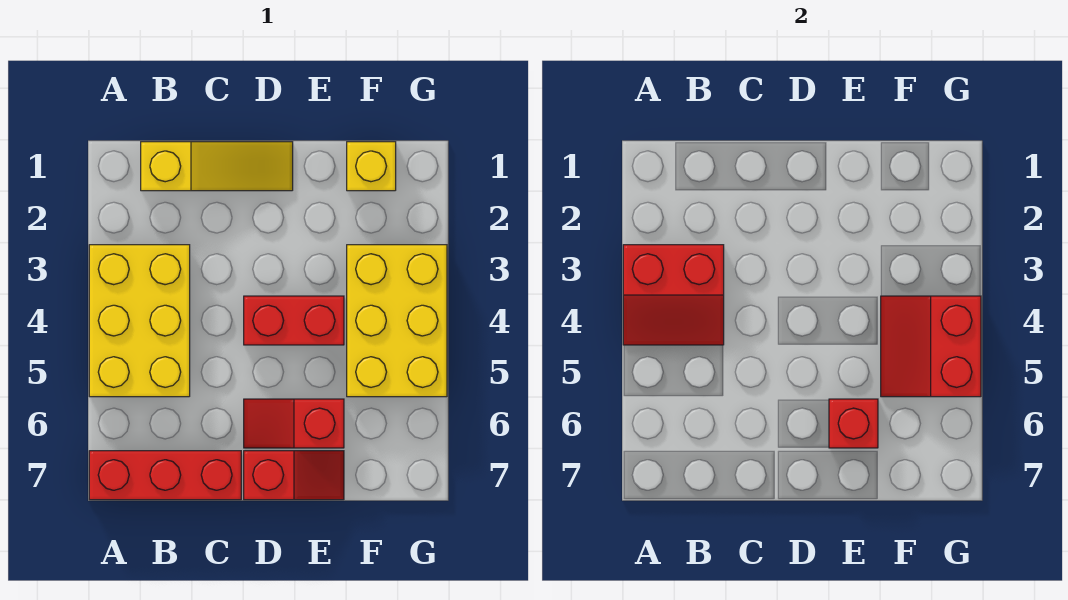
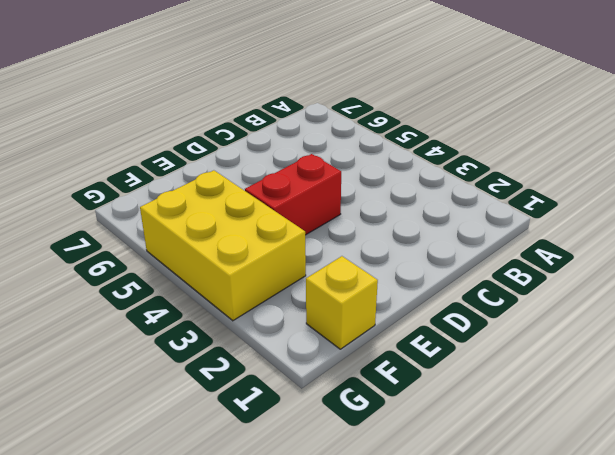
none -> yellow 2x3 brick [89,245,190,397]
none -> red 1x3 brick [89,451,241,500]

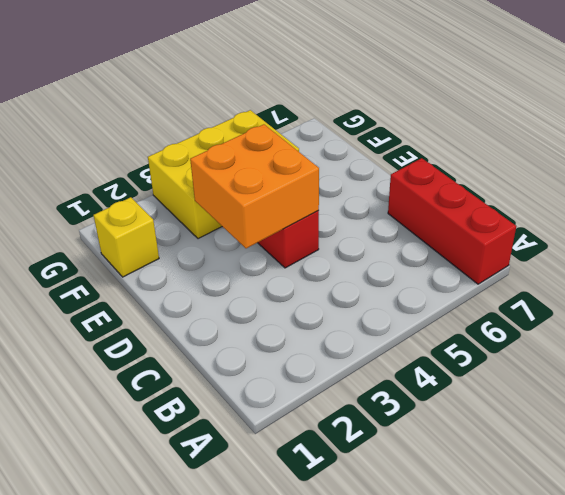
orange 2x2 brick [190,124,319,248] -> none
none -> yellow 2x3 brick [89,245,190,397]
none -> yellow 1x3 slope [141,142,293,191]

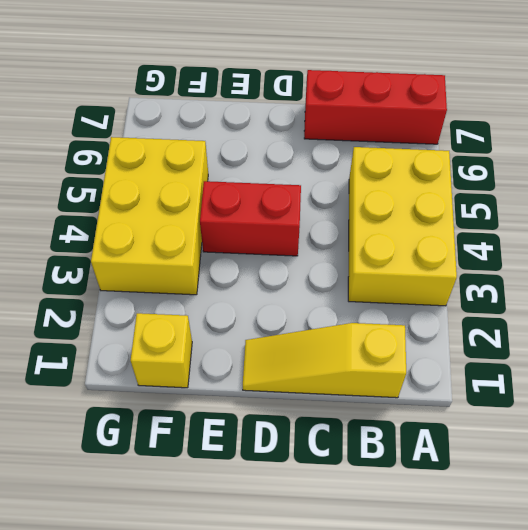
none -> red 1x2 slope [244,399,344,448]
none -> red 1x2 slope [244,451,344,500]

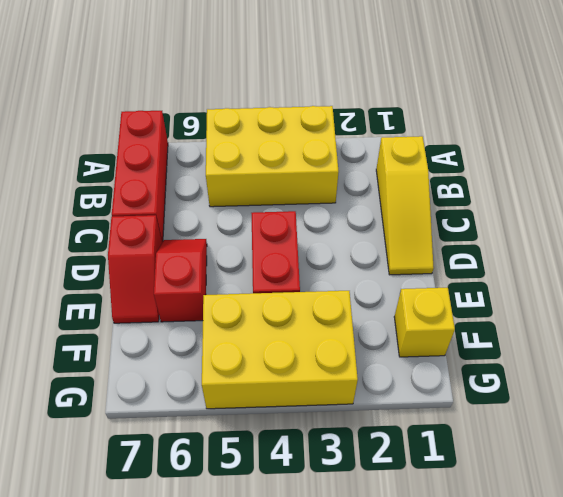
none -> red 2x2 slope [623,245,724,345]
none -> red 1x1 brick [829,399,878,448]

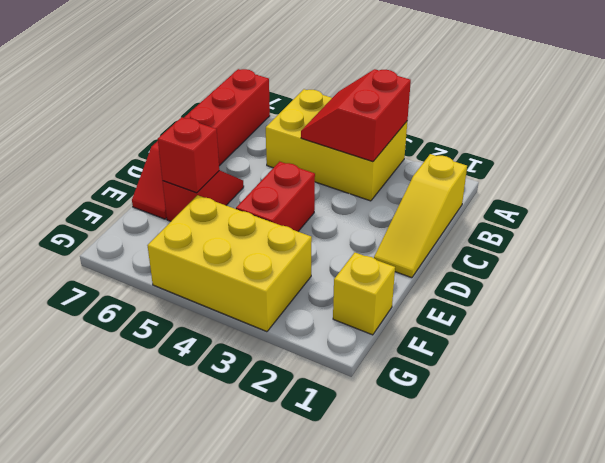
none -> red 2x2 slope [881,296,981,397]

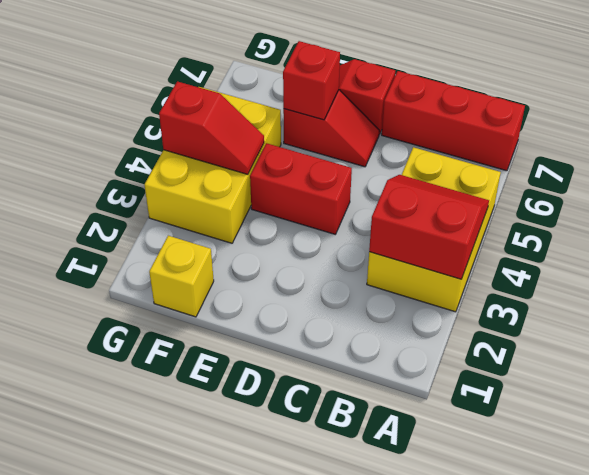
red 1x2 slope [159,81,264,174] -> red 2x2 slope [881,296,981,397]
none -> yellow 1x3 slope [141,142,293,191]

